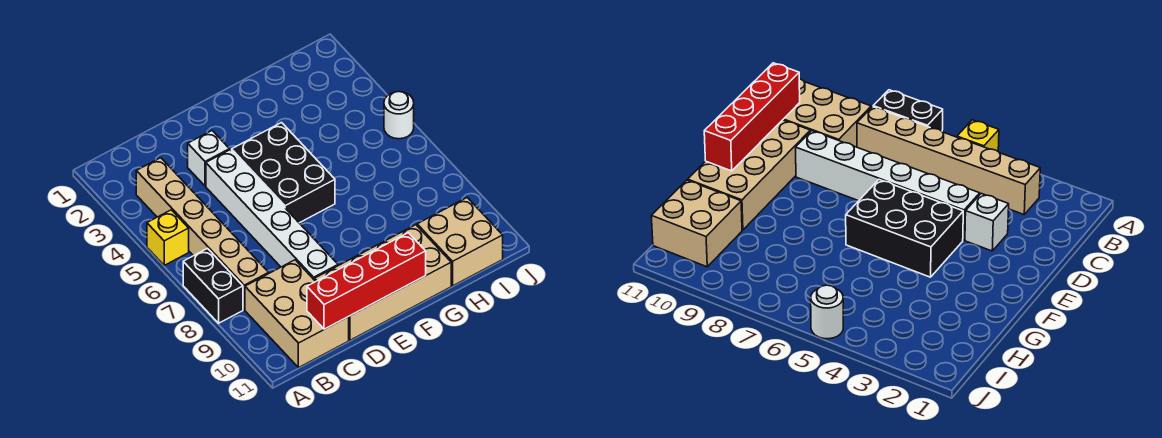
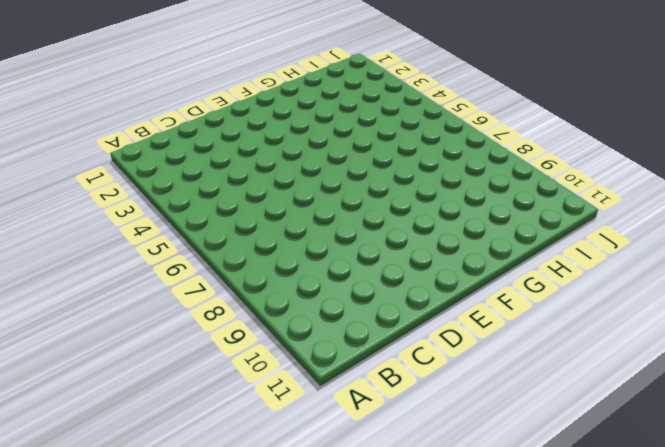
none -> yellow 1x1 brick [147,210,189,265]
none -> black 1x2 brick [183,249,243,323]

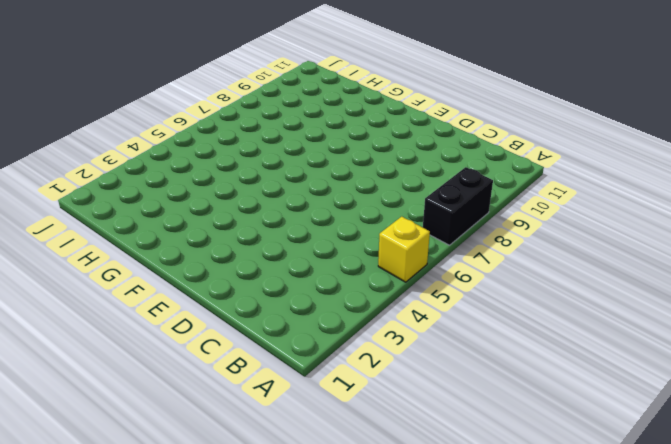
none -> tan 1x6 brick [136,158,269,310]
none -> tan 2x3 brick [245,260,349,368]

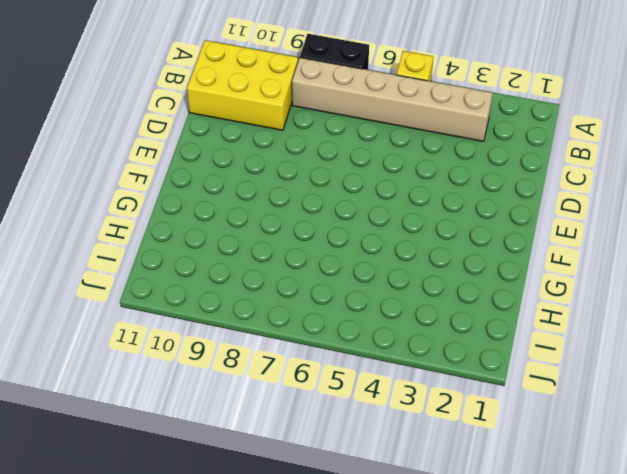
yellow 2x3 brick [187,40,298,130] -> tan 2x3 brick [245,260,349,368]
none -> white 1x1 brick [188,131,229,186]
none -> white 1x6 brick [206,150,338,279]

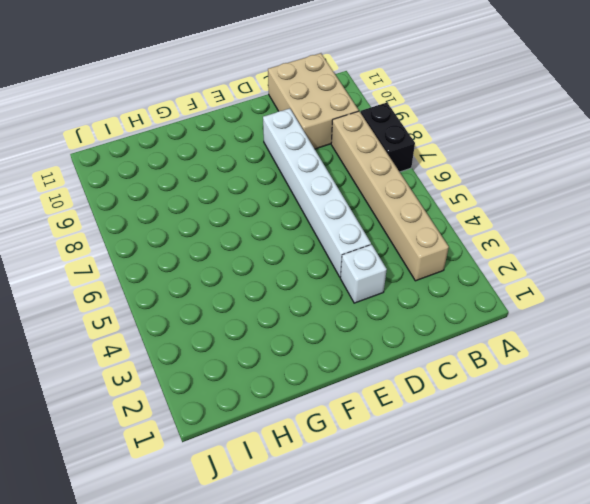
none -> yellow 1x1 brick [147,210,189,265]
none -> tan 2x4 brick [314,225,451,340]

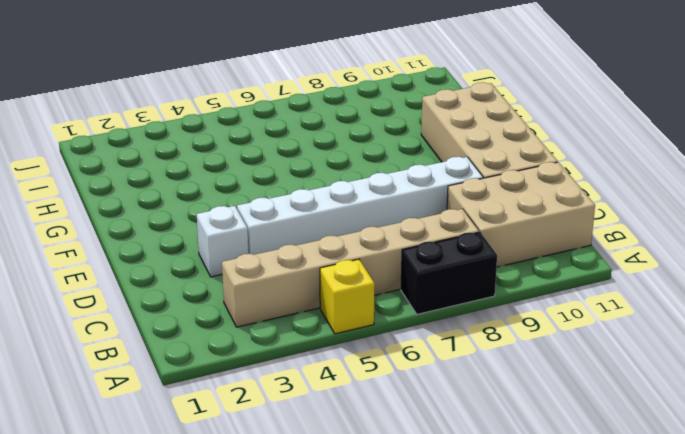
none -> black 2x3 brick [232,123,335,223]
none -> tan 2x2 brick [417,198,503,286]

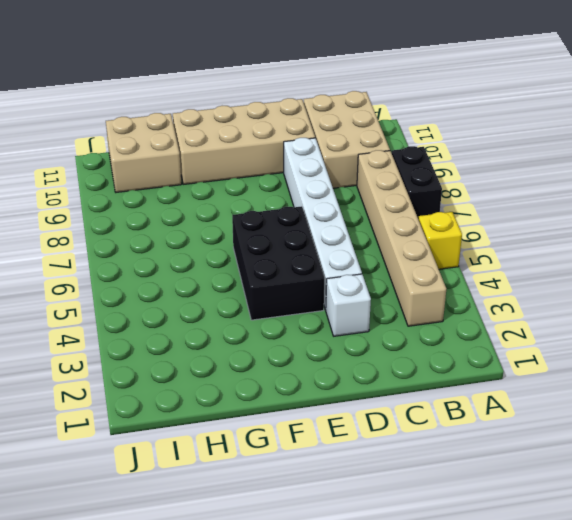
none -> white 1x1 round brick [384,92,414,139]
none -> red 1x4 brick [307,233,426,329]

